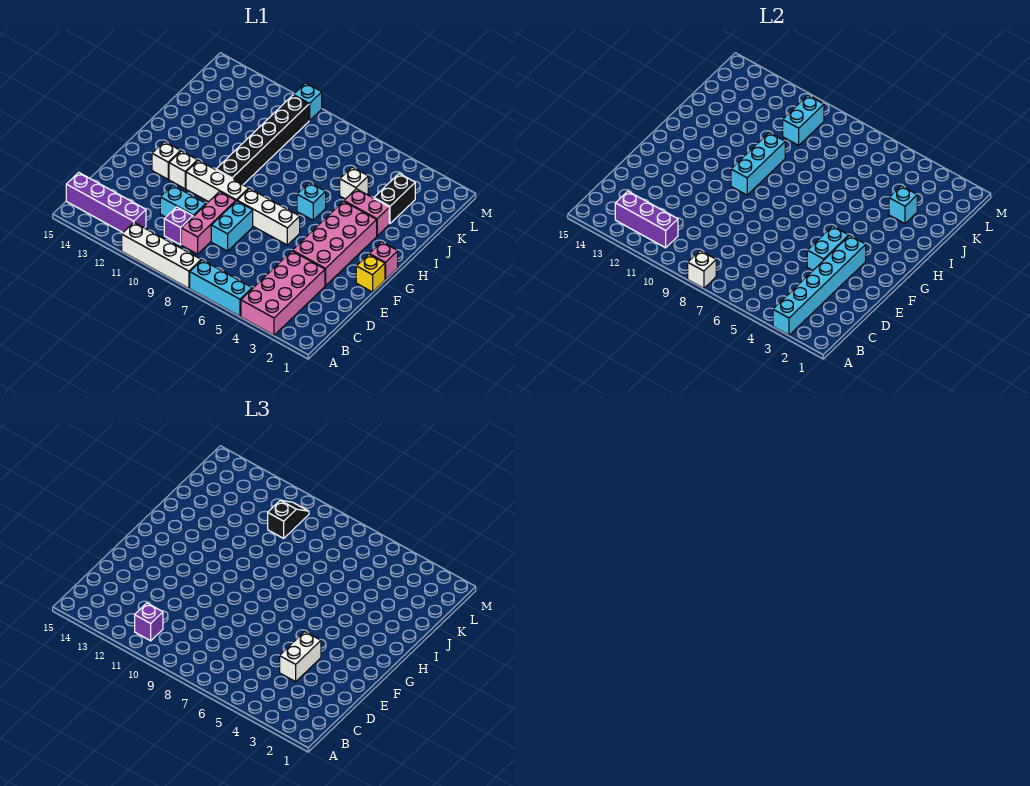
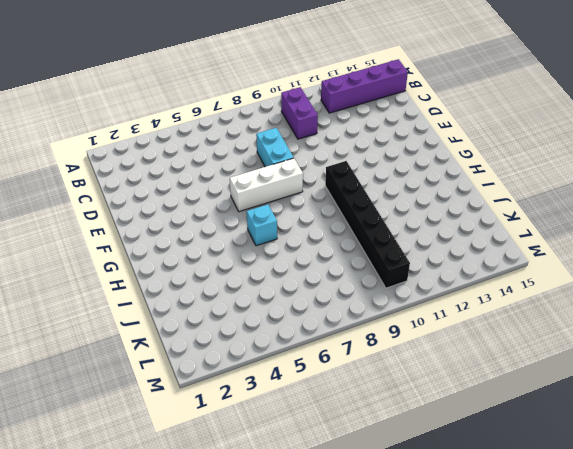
purple 1x2 brick [281,87,318,139] -> purple 1x1 brick [164,207,193,245]
none -> pink 2x4 brick [241,251,325,335]
none -> cyan 1x3 brick [190,260,252,316]
none -> white 1x4 brick [122,223,201,288]
none -> pink 1x3 brick [181,192,236,254]

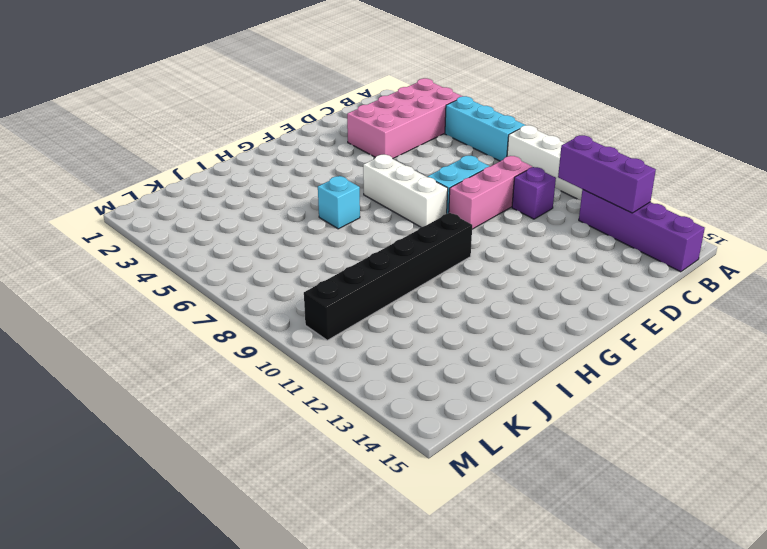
none -> cyan 1x2 brick [160,185,206,217]
none -> pink 2x4 brick [292,201,377,286]
none -> yellow 1x1 brick [356,254,385,292]
none -> white 1x3 brick [186,160,249,202]

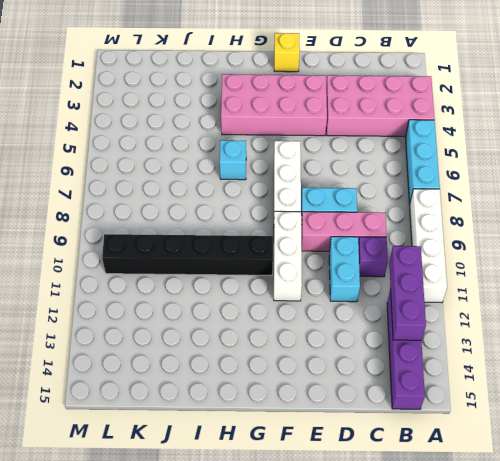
none -> white 1x1 brick [169,151,198,189]
none -> white 1x1 brick [152,142,181,179]
none -> pink 1x1 brick [369,242,398,280]
none -> pink 1x2 brick [344,189,389,236]

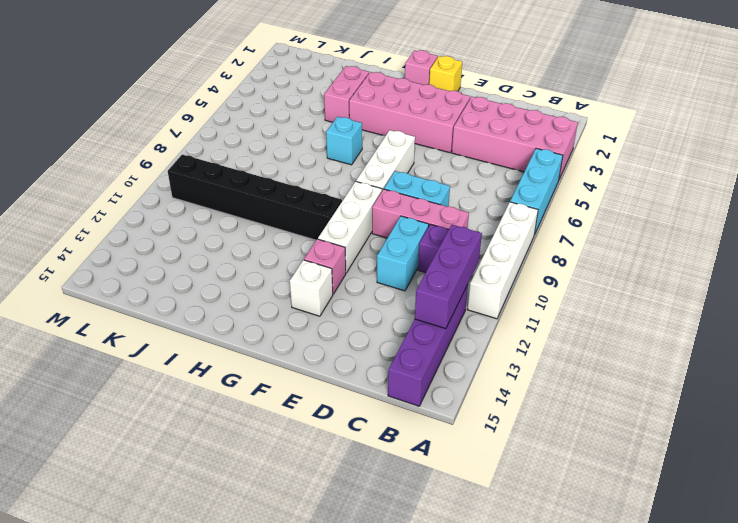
pink 1x1 brick [304,239,346,294] -> white 1x1 brick [169,151,198,189]
none -> black 1x2 brick [374,174,415,224]
none -> white 1x1 brick [340,167,368,199]
none -> cyan 1x1 brick [293,83,322,121]
none -> cyan 1x6 brick [773,235,866,335]

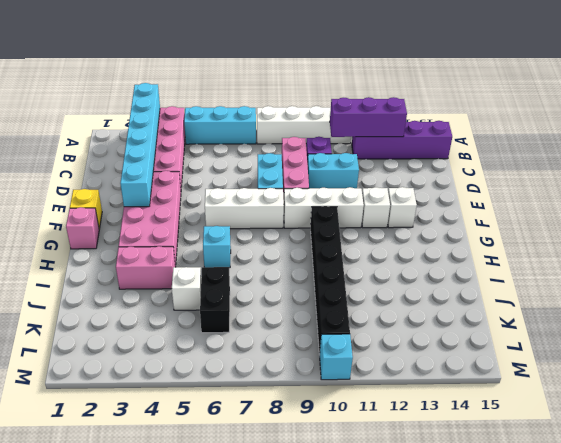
black 1x2 brick [200,267,230,333] -> black 1x2 brick moved to [374,174,415,224]
none -> white 1x1 brick [688,251,716,288]
none -> cyan 1x2 brick [807,226,849,270]
none -> cyan 1x3 brick [731,133,785,195]
none -> cyan 1x1 brick [889,186,917,224]

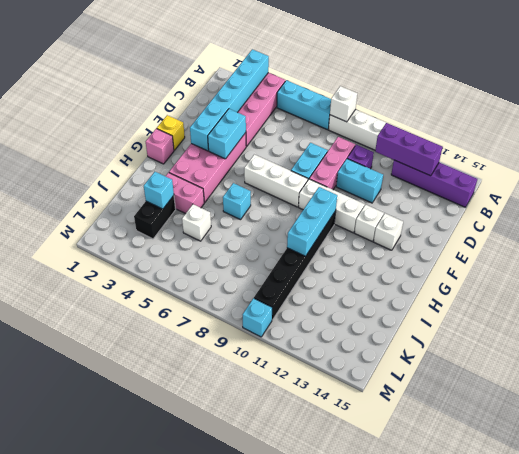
none -> cyan 1x2 brick [783,95,824,145]
none -> purple 1x1 brick [135,603,163,641]
none -> white 1x2 brick [280,632,321,682]
none -> black 1x2 slope [268,500,309,538]

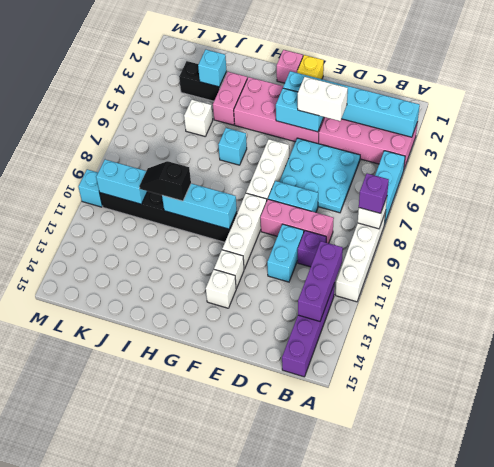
purple 1x1 brick [359,174,389,213] -> purple 1x1 brick moved to [135,603,163,641]
cyan 3x3 plate [279,138,360,213] -> none
black 1x2 slope [139,161,191,201] -> black 1x2 slope moved to [268,500,309,538]

